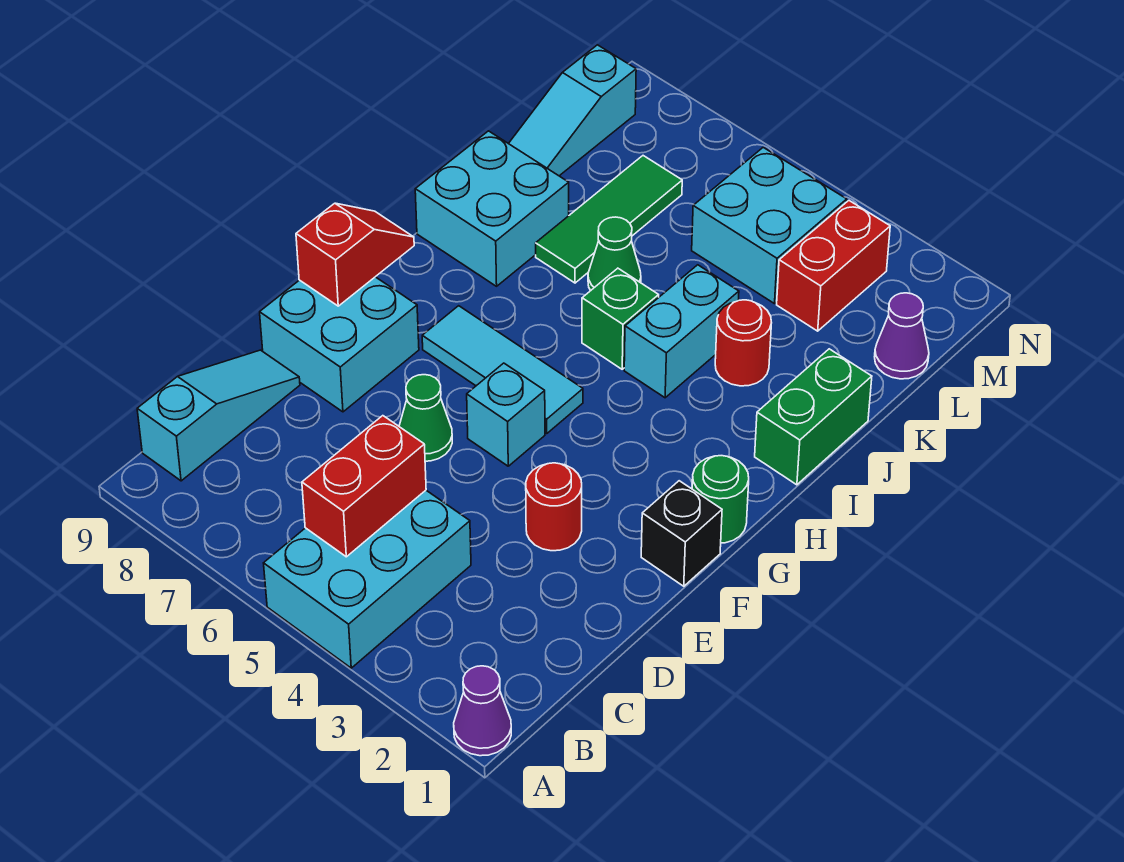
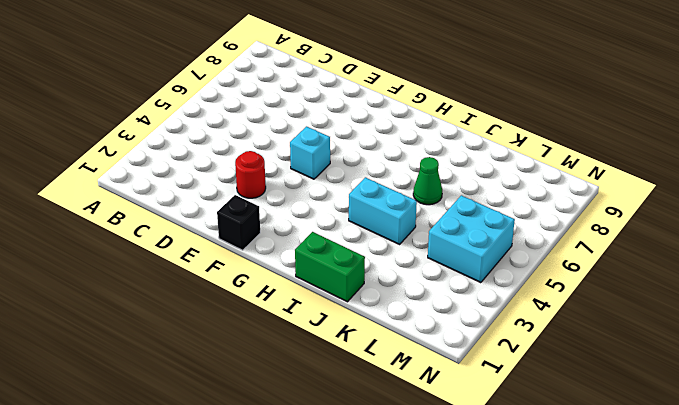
none -> purple 1x1 cone [454,666,511,756]
none -> cyan 2x3 brick [264,490,471,668]
none -> cyan 1x3 slope [137,350,300,481]

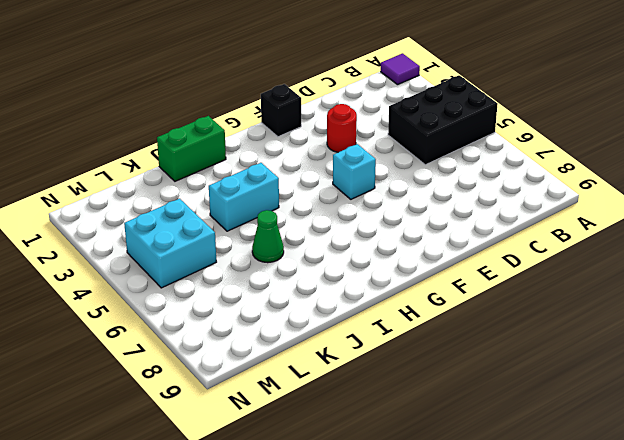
purple 1x1 tile [381,53,420,85] -> purple 1x1 cone [454,666,511,756]
black 2x3 brick [388,75,498,165] -> cyan 2x3 brick [264,490,471,668]
none -> cyan 1x3 slope [137,350,300,481]
none -> green 1x1 cone [399,375,452,461]
none -> cyan 2x2 brick [260,277,419,412]

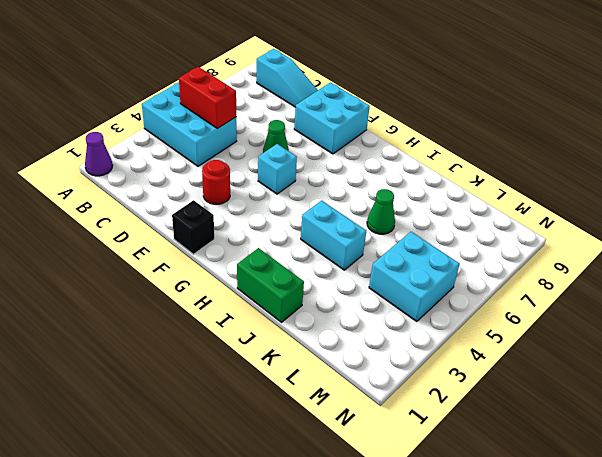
none -> green 1x1 round brick [692,456,749,543]
none -> cyan 1x3 tile [422,306,583,433]
none -> green 1x1 brick [582,268,659,369]

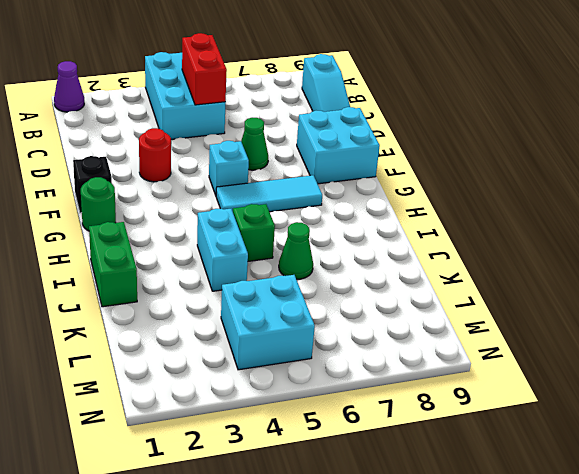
none -> cyan 2x2 brick [415,131,569,286]
none -> red 1x1 round brick [715,300,772,386]
none -> green 1x3 tile [536,156,682,283]

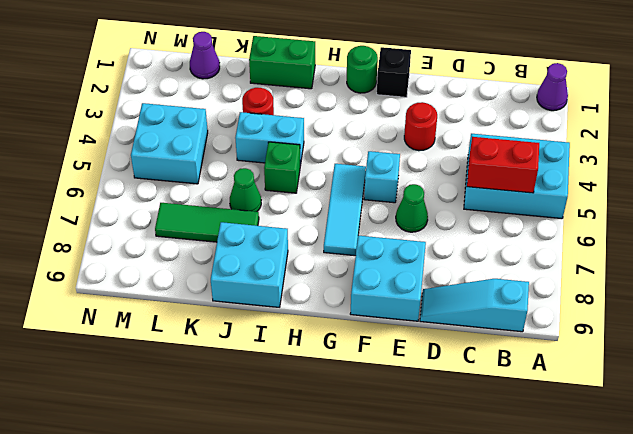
none -> cyan 1x3 slope [509,45,636,176]
none -> red 1x2 brick [777,201,890,331]
none -> red 1x2 slope [296,203,414,306]

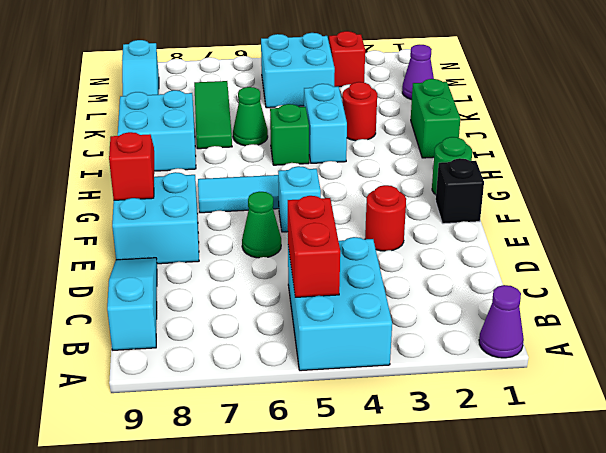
red 1x1 brick [329,31,365,87] -> red 1x2 brick [777,201,890,331]

